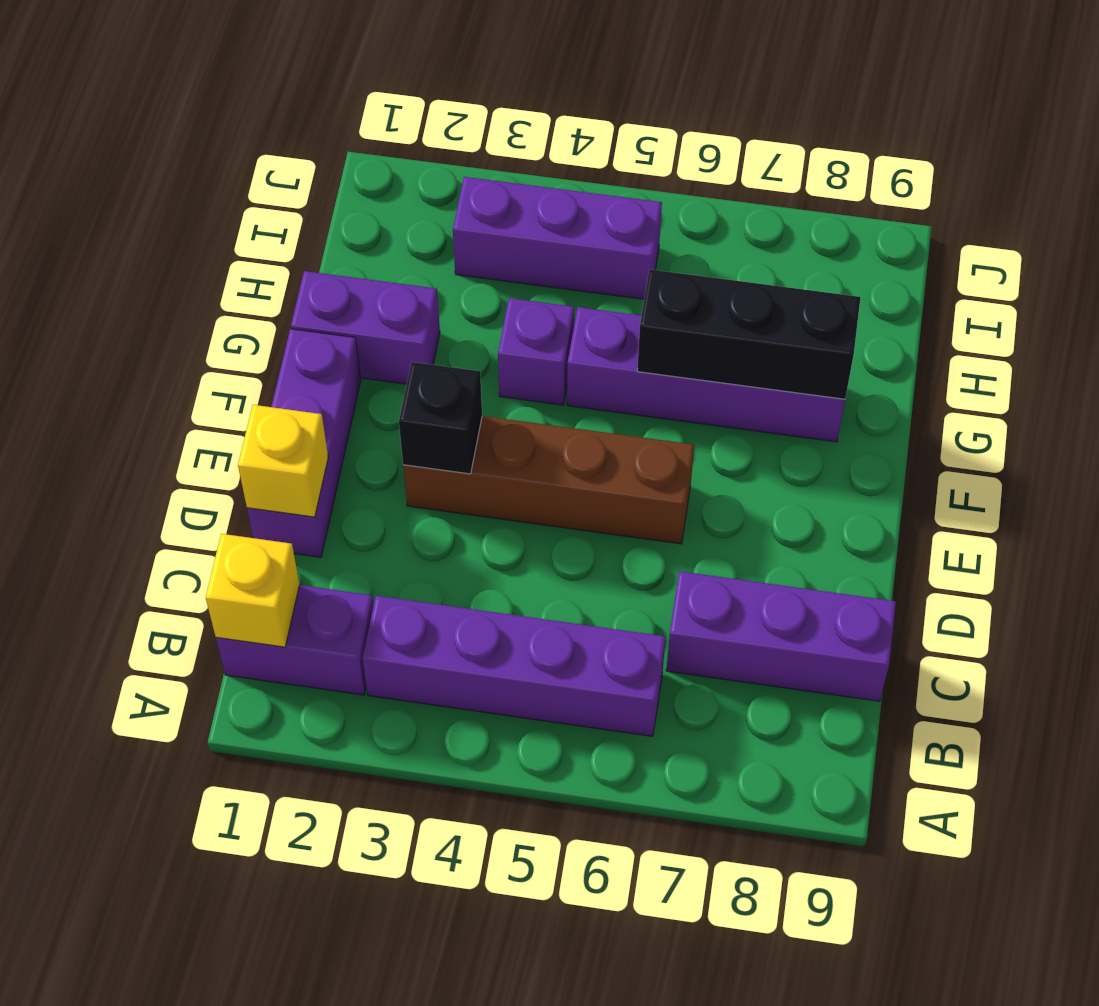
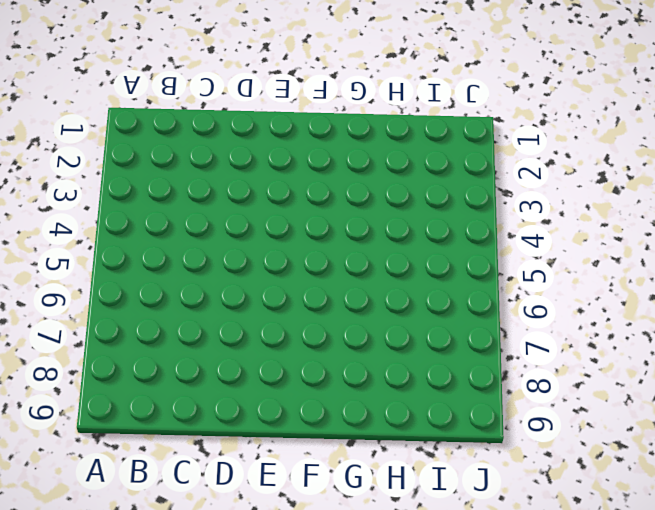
none -> purple 1x2 brick [216,585,374,695]
none -> purple 1x4 brick [363,596,666,736]
none -> purple 1x3 brick [666,571,896,701]

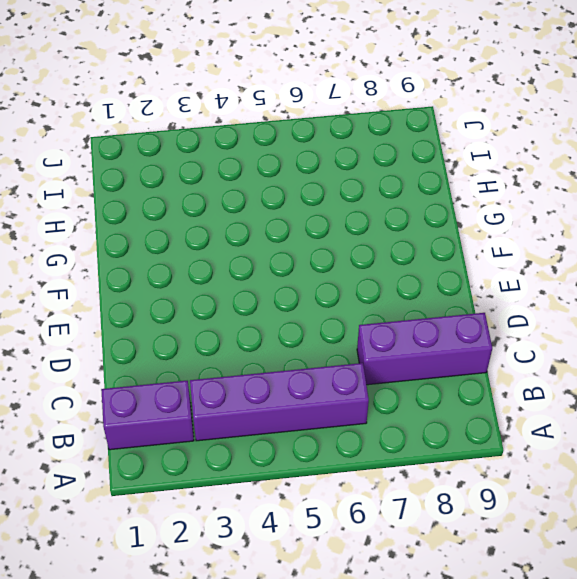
none -> purple 1x3 brick [247,329,361,557]
none -> brown 1x4 brick [403,416,694,544]
none -> purple 1x2 brick [291,271,440,384]

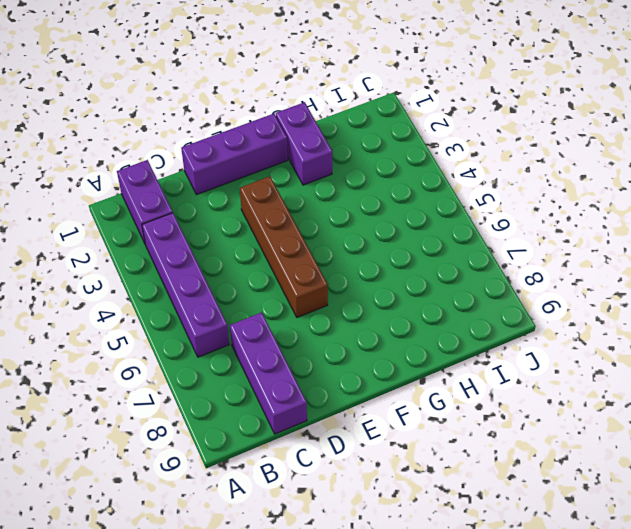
none -> purple 1x1 brick [498,298,574,405]
none -> purple 1x4 brick [567,307,845,442]
none -> purple 1x3 brick [453,177,662,299]

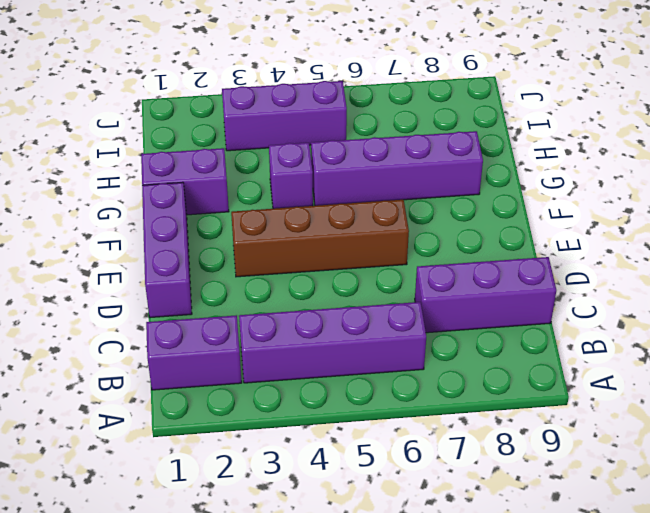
none -> yellow 1x1 brick [206,534,300,647]
none -> yellow 1x1 brick [238,405,328,517]
none -> black 1x1 brick [399,362,482,474]

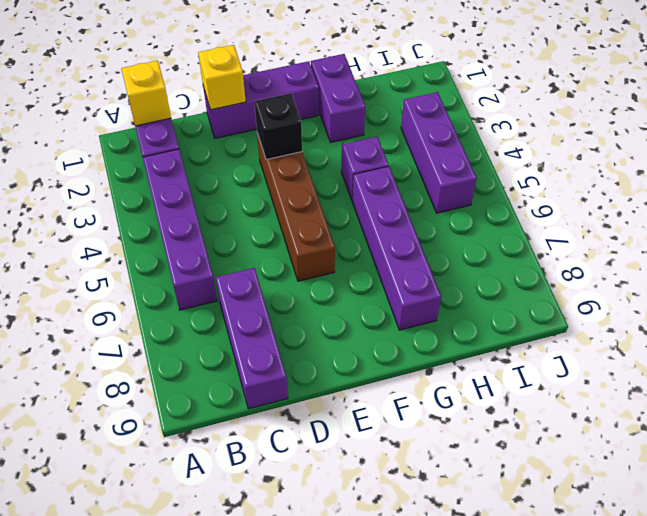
none -> black 1x3 brick [637,270,861,399]

